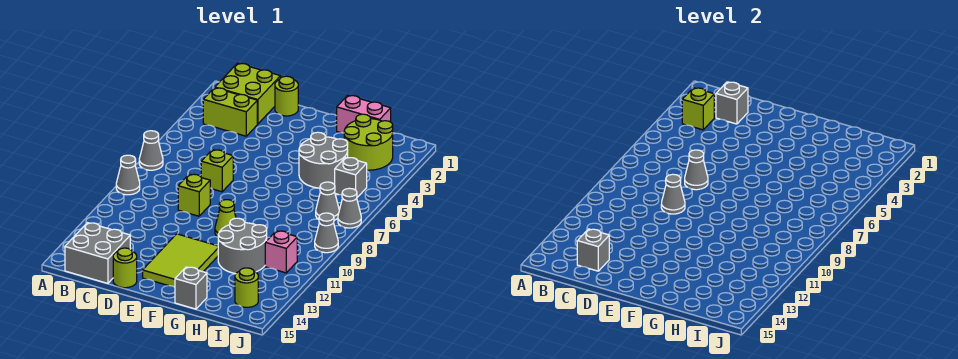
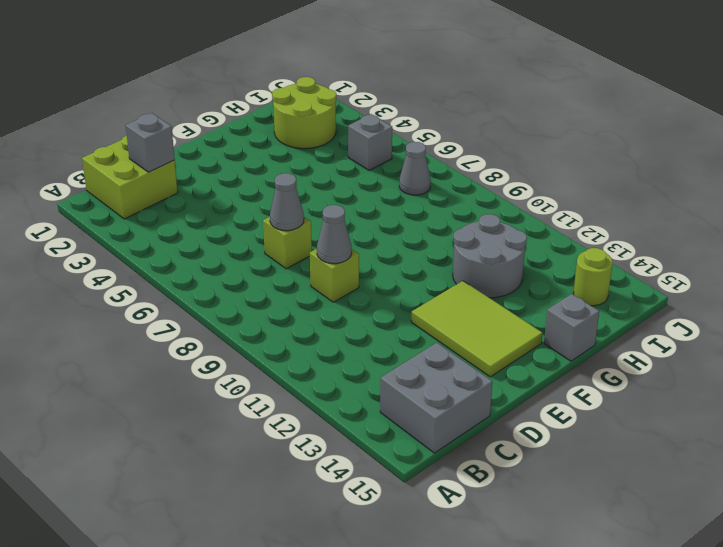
none -> grey 1x1 cone [139,131,163,170]
none -> grey 1x1 cone [116,155,140,195]
none -> lime 1x2 brick [203,88,257,136]

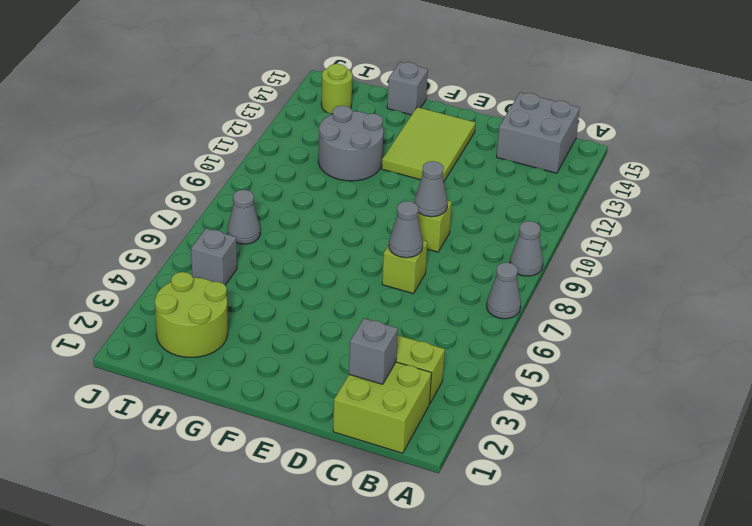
none -> lime 1x1 round brick [275,76,298,116]
none -> lime 1x1 round brick [113,248,137,288]
none -> lime 1x1 cone [215,200,236,237]

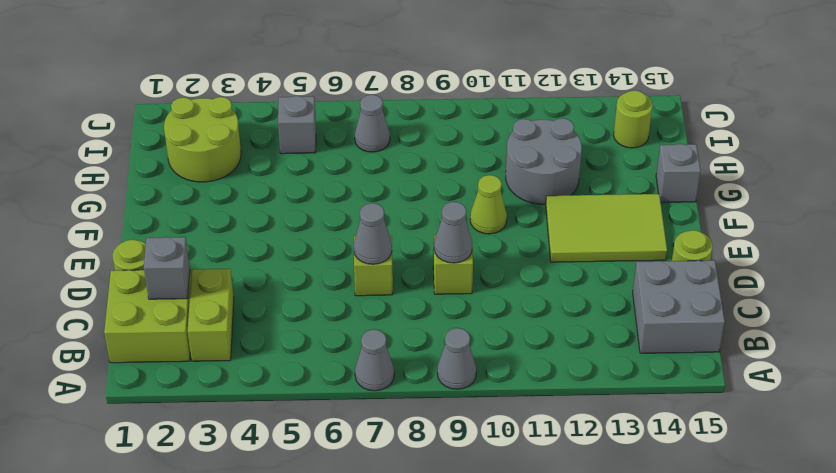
none -> pink 1x2 brick [337,95,391,133]
none -> grey 2x2 round brick [299,132,348,188]
none -> pink 1x1 brick [265,231,297,273]

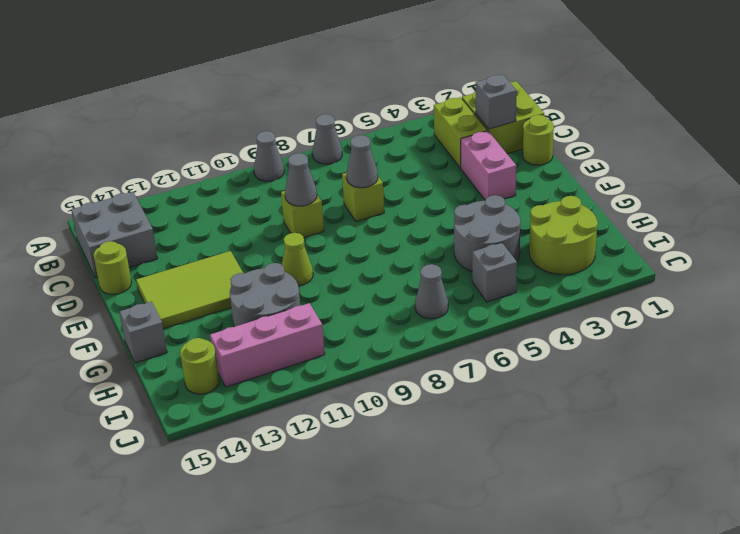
pink 1x2 brick [461,131,516,200] -> pink 1x2 brick moved to [337,95,391,133]
pink 1x3 brick [210,303,325,387] -> pink 1x1 brick [265,231,297,273]
none -> grey 1x1 cone [338,188,361,228]
none -> grey 1x1 cone [315,213,338,253]
none -> lime 1x1 brick [682,88,714,130]

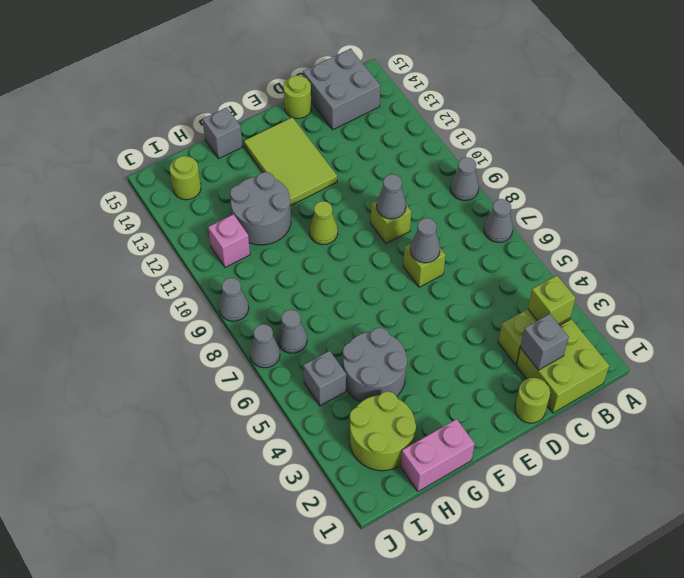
none -> grey 1x1 brick [577,229,609,271]

